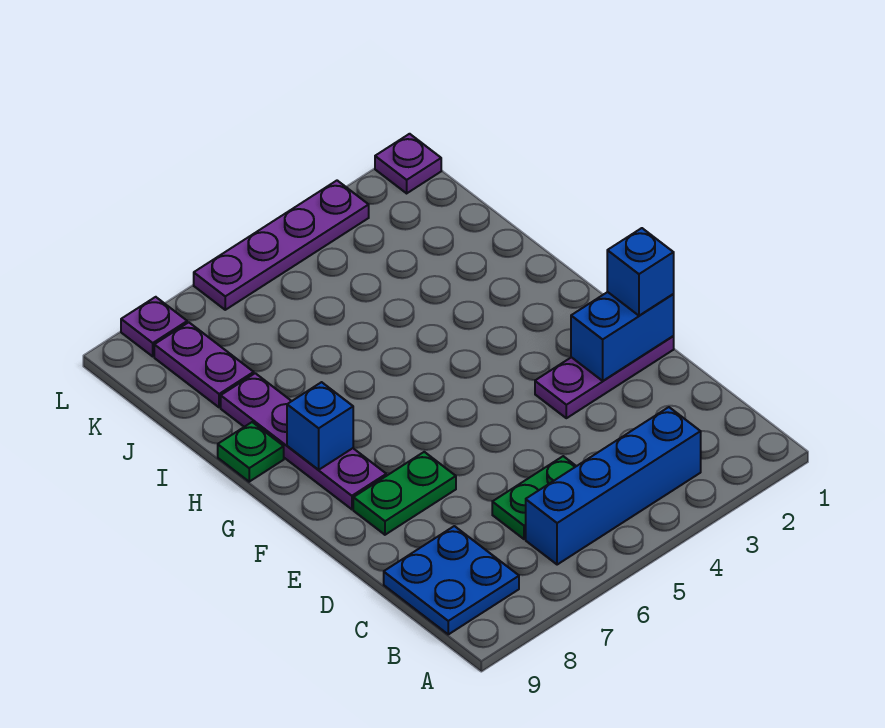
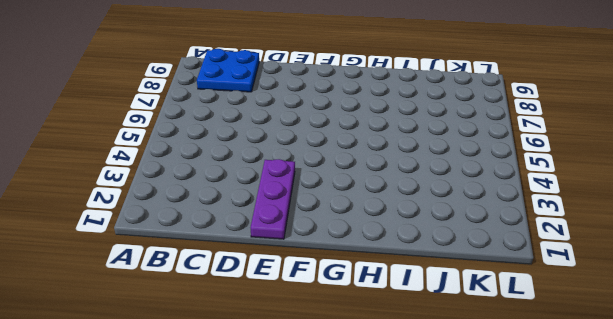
none -> blue 1x4 brick [526,407,701,565]
none -> green 1x2 plate [492,456,576,539]
none -> green 1x2 plate [353,452,456,535]

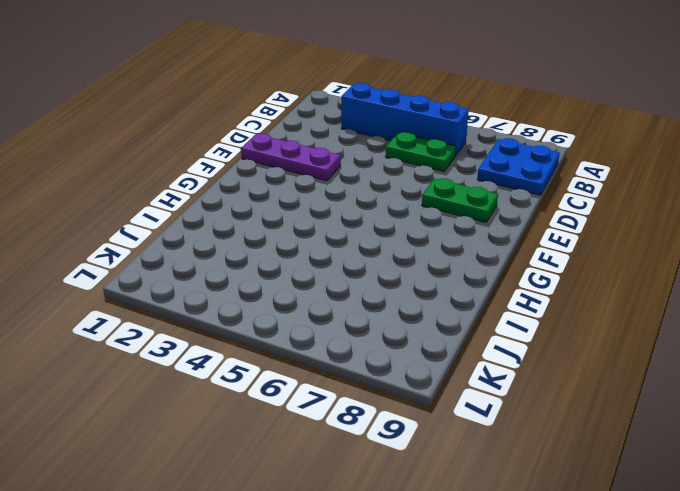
none -> purple 1x4 plate [221,373,386,509]
none -> green 1x1 plate [218,422,284,482]
none -> purple 1x2 plate [154,322,254,407]

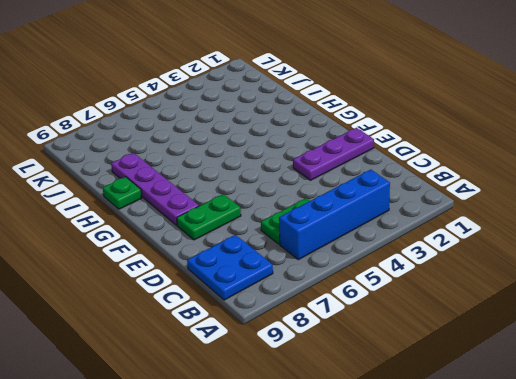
none -> purple 1x2 plate [154,322,254,407]
none -> purple 1x1 plate [375,134,441,193]
none -> purple 1x4 plate [194,181,369,310]

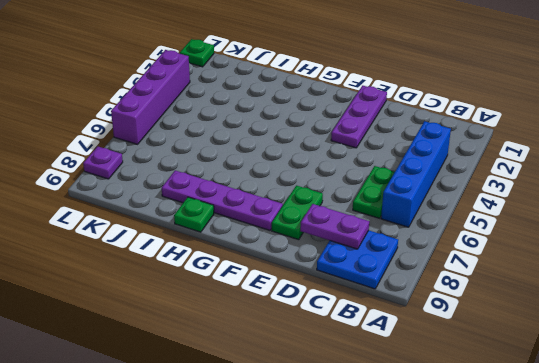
purple 1x2 plate [300,204,369,249] -> purple 1x2 plate moved to [154,322,254,407]
green 1x1 plate [180,39,214,67] -> purple 1x1 plate [375,134,441,193]
purple 1x4 brick [111,50,190,144] -> purple 1x4 plate [194,181,369,310]
none -> blue 1x2 brick [571,292,674,381]
none -> blue 1x1 brick [287,382,353,470]
none -> blue 1x1 brick [607,228,674,316]

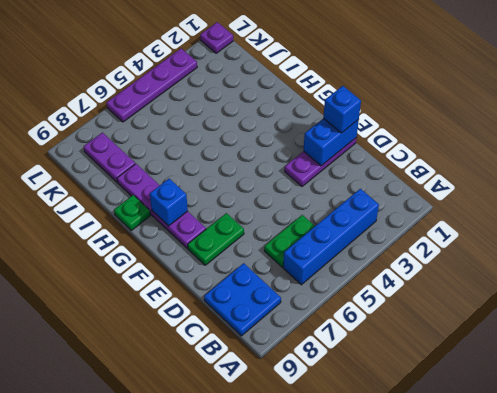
none -> purple 1x1 plate [121,297,187,356]

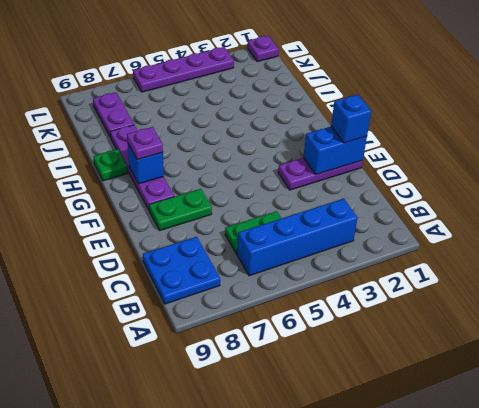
purple 1x1 plate [127,127,163,160] -> purple 1x1 plate moved to [121,297,187,356]

